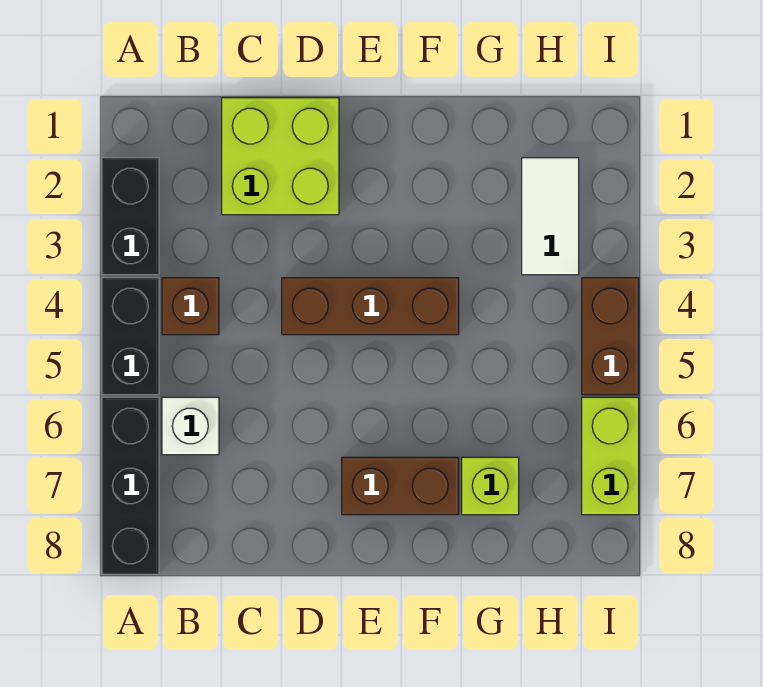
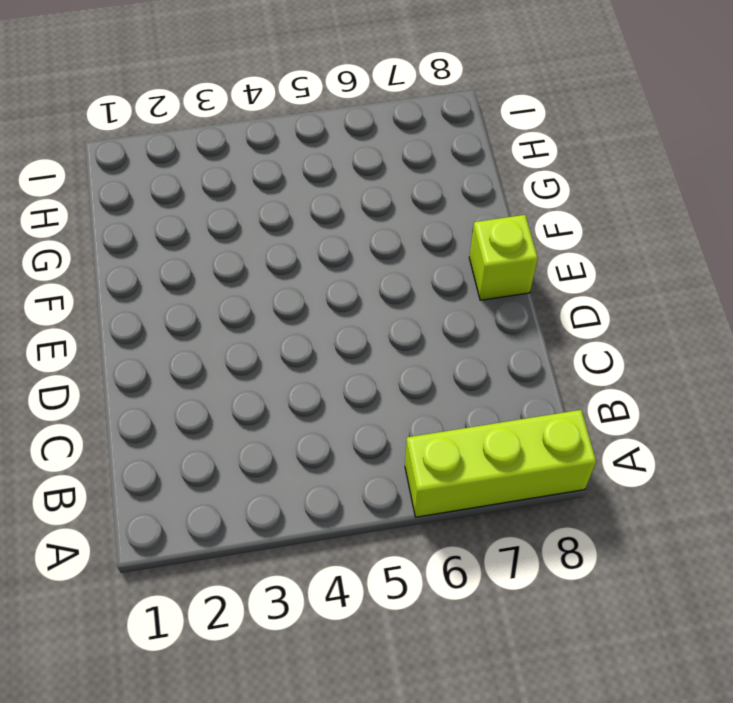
lime 1x3 brick [405,410,596,517] -> black 1x3 brick [102,397,159,574]
lime 1x1 brick [469,215,538,300] -> lime 1x1 brick moved to [462,457,519,515]
none -> black 1x2 brick [102,158,159,275]
none -> black 1x2 brick [102,278,159,395]
none -> brown 1x1 brick [162,278,219,335]

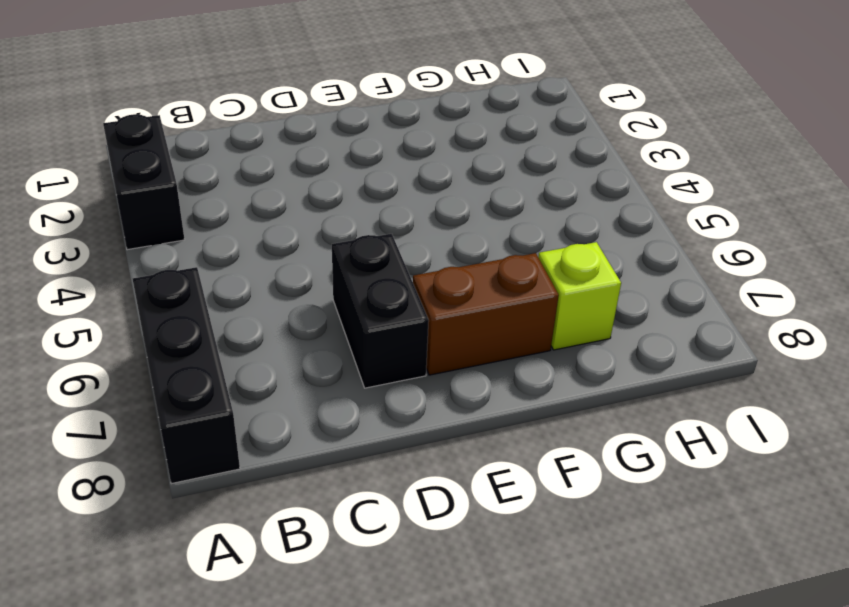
black 1x2 brick [332,234,429,388] -> black 1x2 brick moved to [102,278,159,395]
none -> brown 1x1 brick [162,278,219,335]
none -> white 1x1 brick [162,397,219,455]
none -> lime 2x2 brick [222,98,339,215]

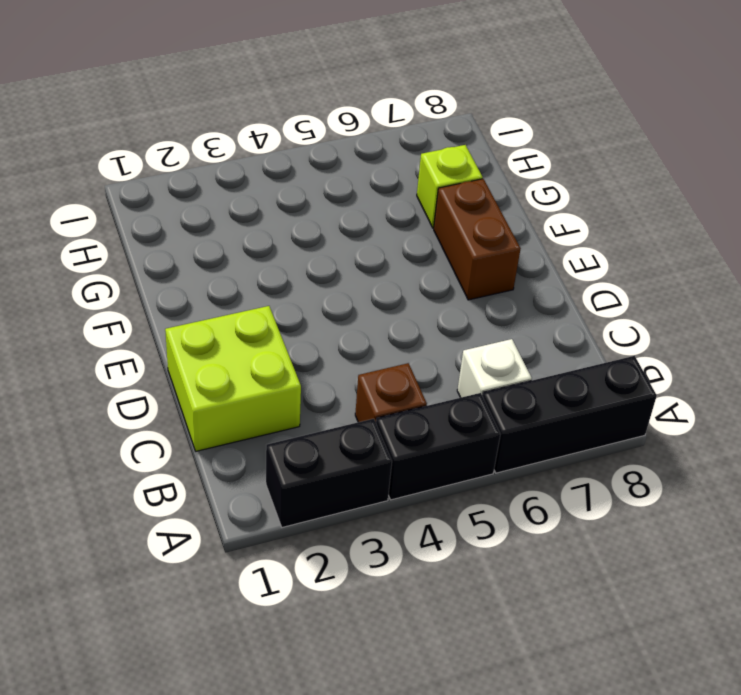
none -> brown 1x3 brick [282,278,459,335]
none -> white 1x2 tile [522,158,579,275]
none -> brown 1x2 brick [582,278,639,395]

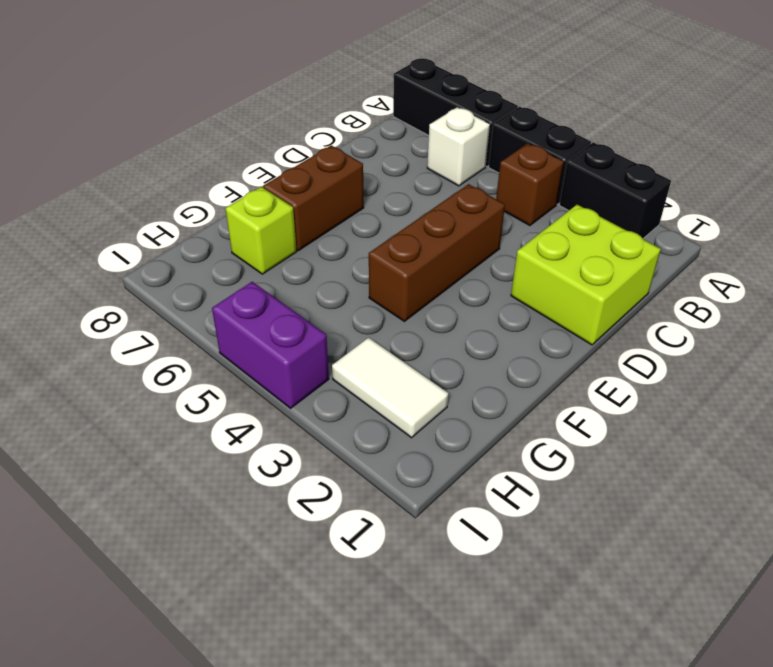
purple 1x2 brick [212,282,329,408] -> brown 1x2 brick [582,278,639,395]
none -> lime 1x2 brick [582,397,639,515]

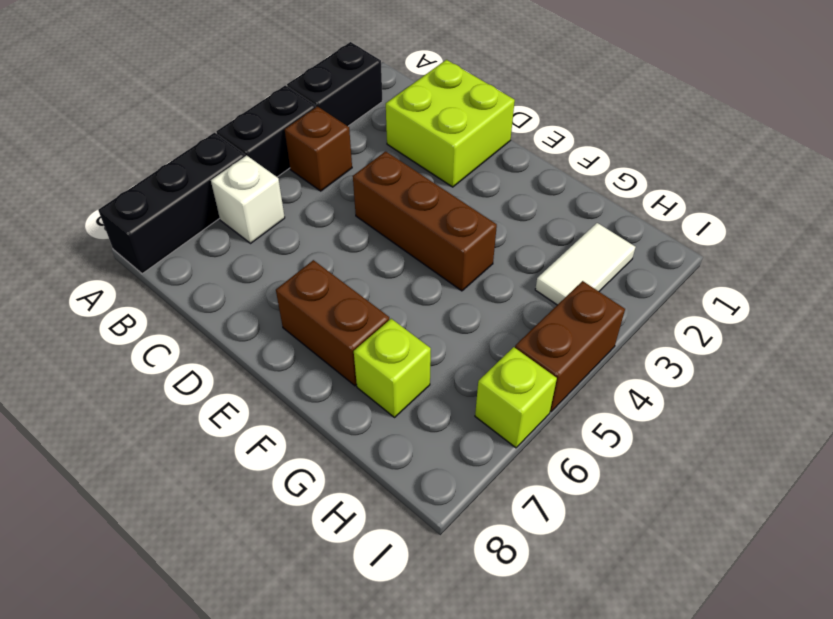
lime 1x1 brick [475,347,557,448] -> lime 1x2 brick [582,397,639,515]

